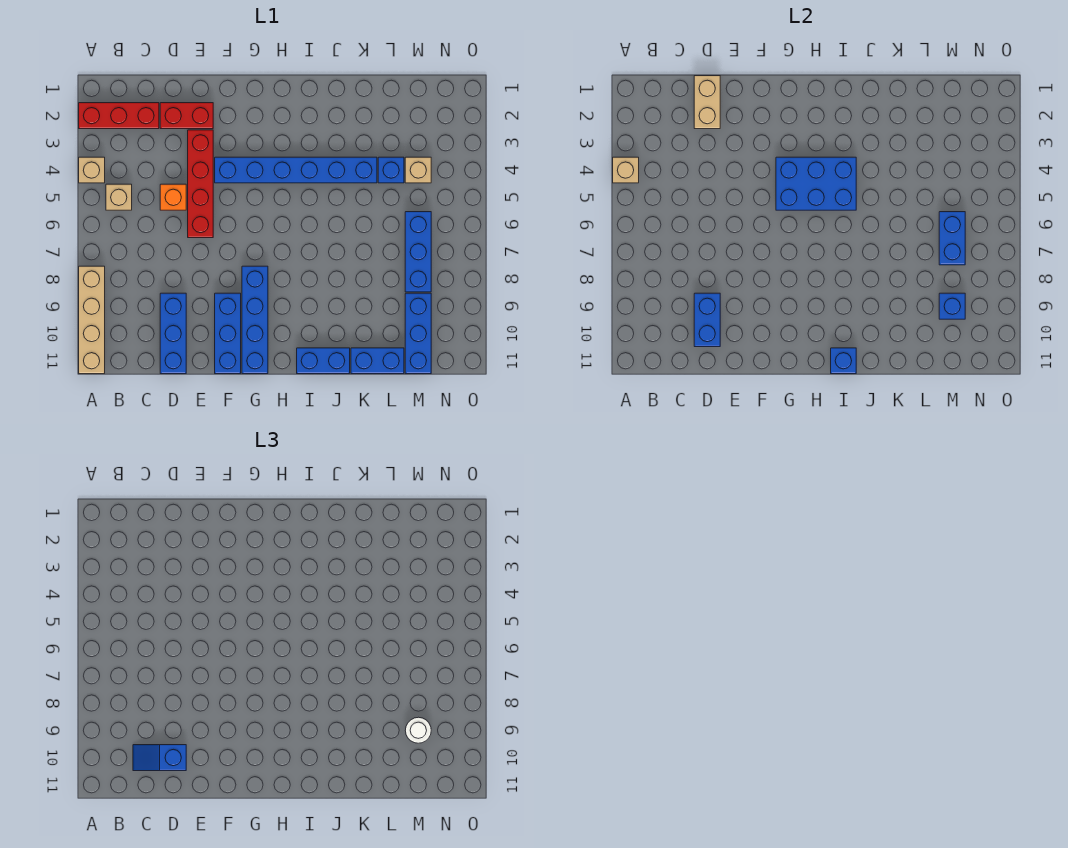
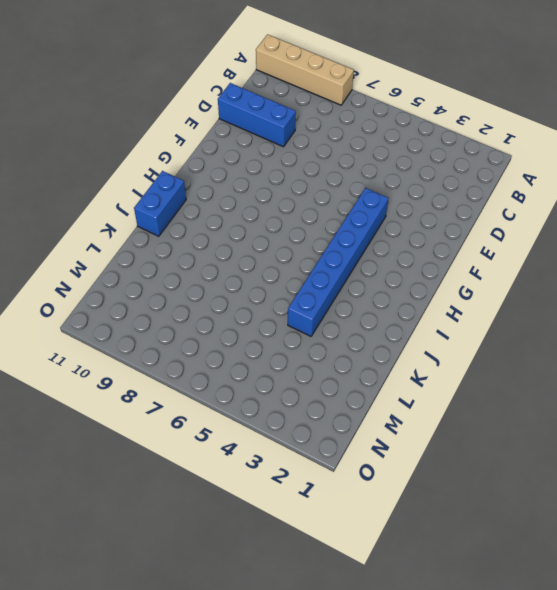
none -> red 1x3 brick [79,103,159,129]
none -> tan 1x1 brick [79,157,105,183]
none -> tan 1x1 brick [106,184,132,210]

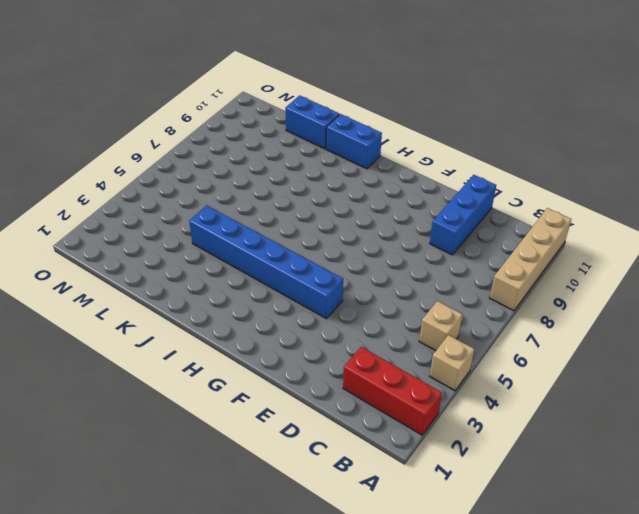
none -> red 1x2 brick [160,103,213,129]
none -> orange 1x1 brick [160,184,186,210]
none -> red 1x4 brick [188,130,213,238]

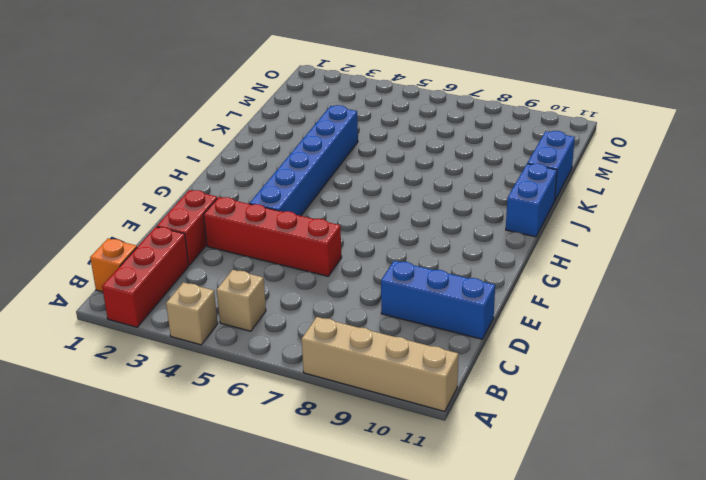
orange 1x1 brick [90,239,137,292] -> orange 1x1 brick moved to [160,184,186,210]
none -> blue 1x3 brick [215,293,241,374]
none -> blue 1x4 brick [242,266,268,374]
none -> blue 1x1 brick [378,157,404,183]

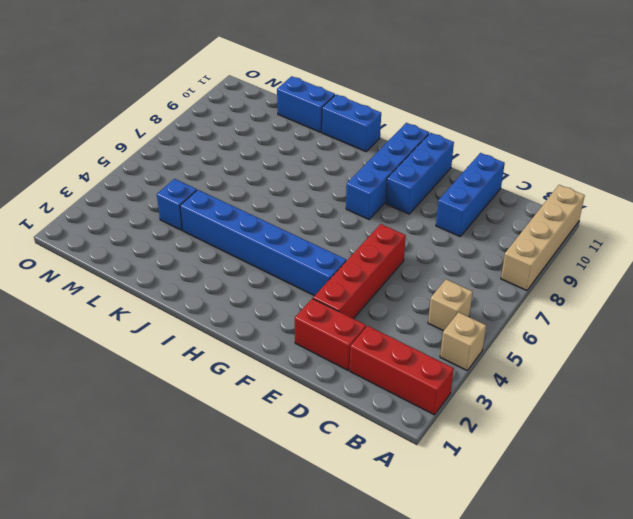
none -> orange 1x1 brick [160,184,186,210]
none -> tan 1x1 brick [405,157,431,183]
none -> blue 1x3 brick [405,212,431,292]

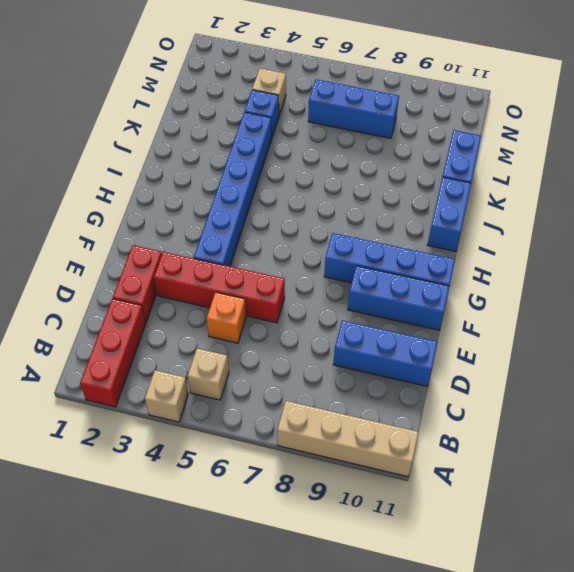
none -> blue 1x3 brick [405,293,431,374]
none -> tan 1x1 brick [613,157,639,183]
none -> tan 1x2 brick [694,76,720,129]

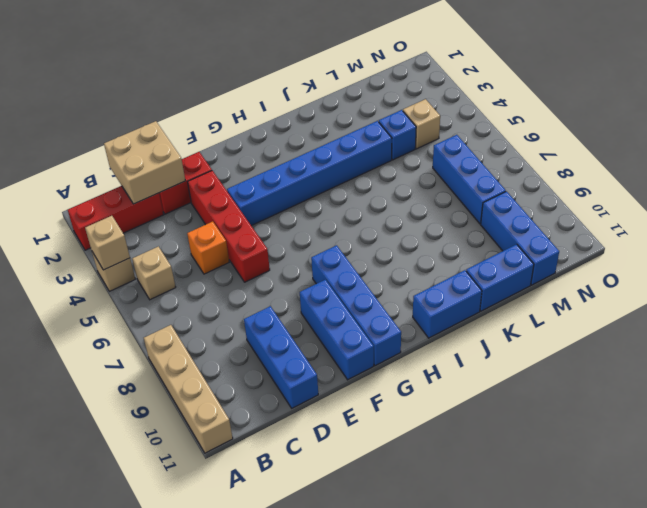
tan 2x2 brick [104,121,185,204] -> tan 1x2 brick [694,76,720,129]
none -> blue 1x2 brick [694,293,720,347]
none -> blue 2x3 brick [776,157,856,210]
none -> blue 1x1 brick [831,348,856,374]

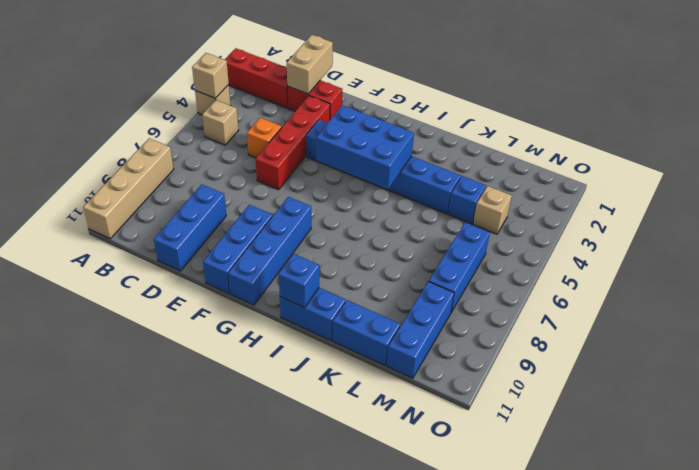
none -> blue 1x2 brick [694,293,720,347]
none -> blue 1x2 brick [939,212,965,265]
none -> blue 1x1 brick [939,293,965,319]

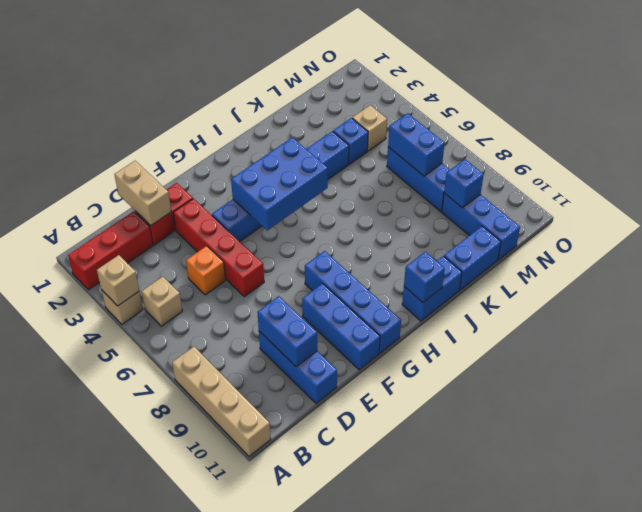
none -> blue 1x2 slope [133,745,186,771]
none -> white 1x1 round brick [405,717,431,743]

